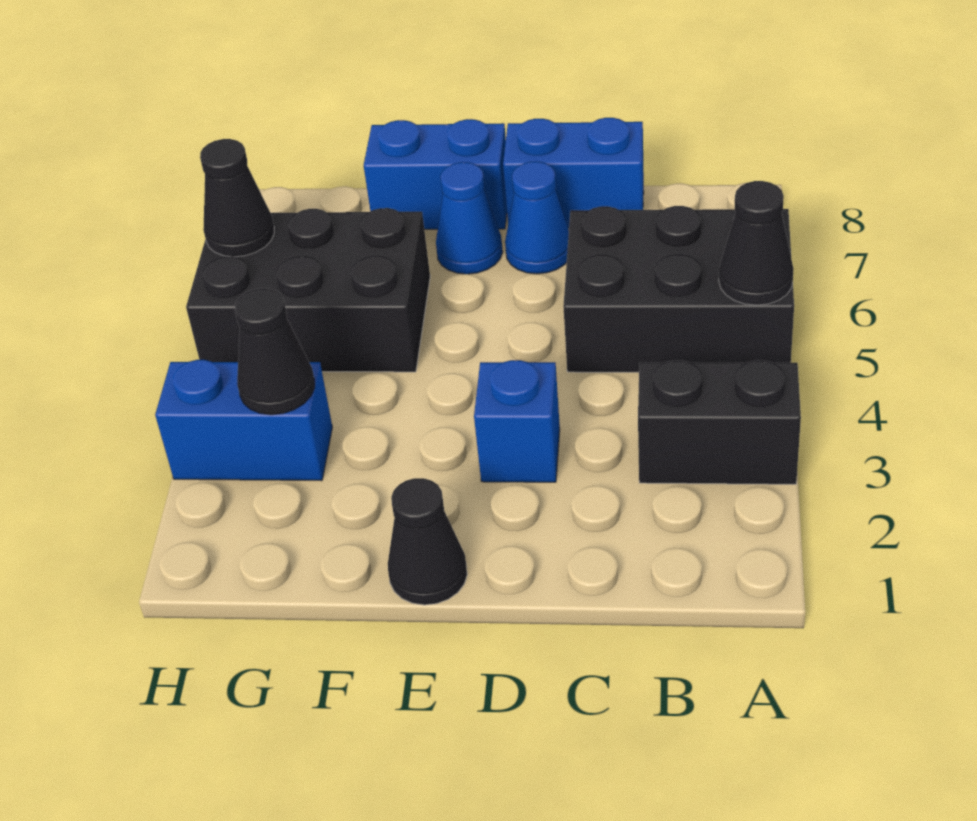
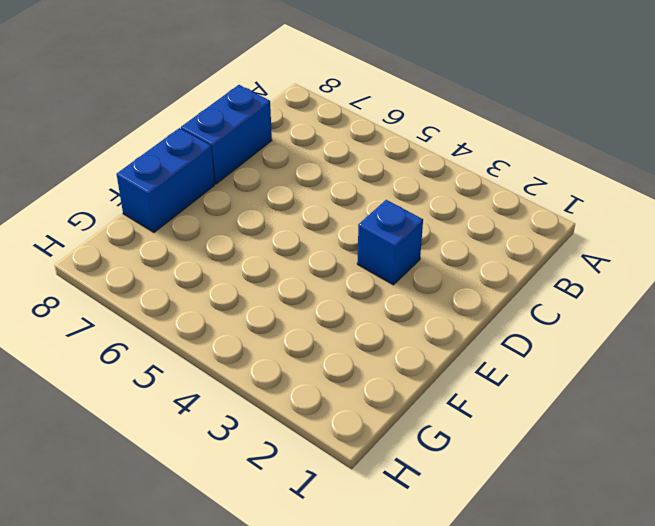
none -> black 1x2 brick [638,360,801,484]
none -> black 2x3 brick [563,206,794,372]
none -> blue 1x1 cone [505,162,569,274]

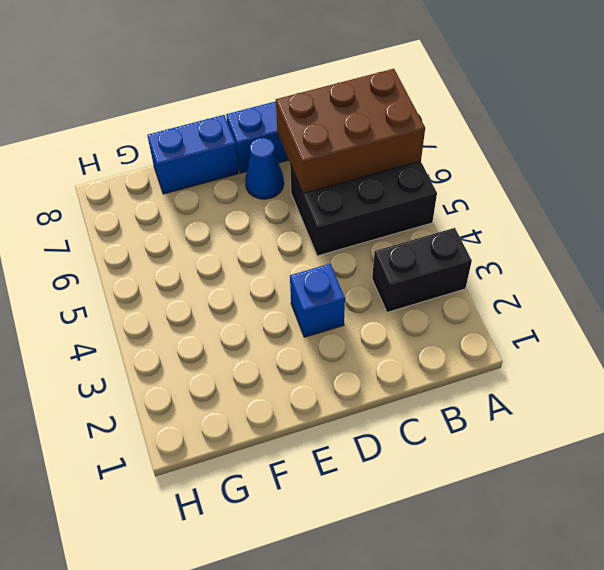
brown 2x3 brick [276,69,425,193] -> none
none -> black 1x1 cone [388,478,467,605]
none -> blue 1x1 cone [436,162,503,274]
none -> black 2x3 brick [186,208,430,372]

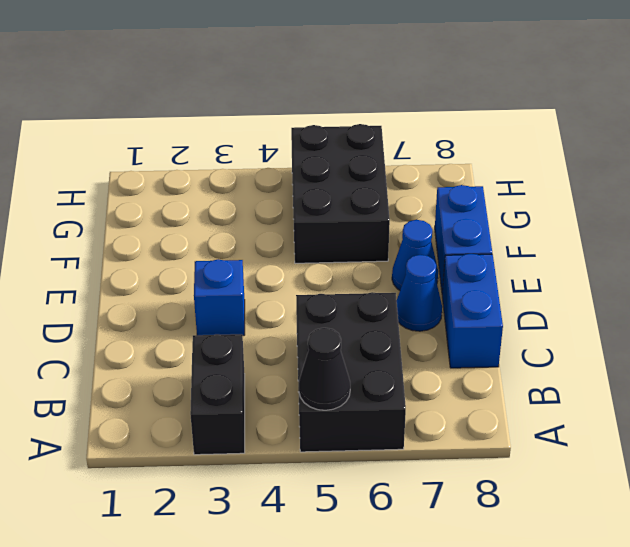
none -> black 1x1 cone [388,478,467,605]
none -> blue 1x2 brick [155,360,332,481]
none -> black 1x1 cone [235,288,315,415]

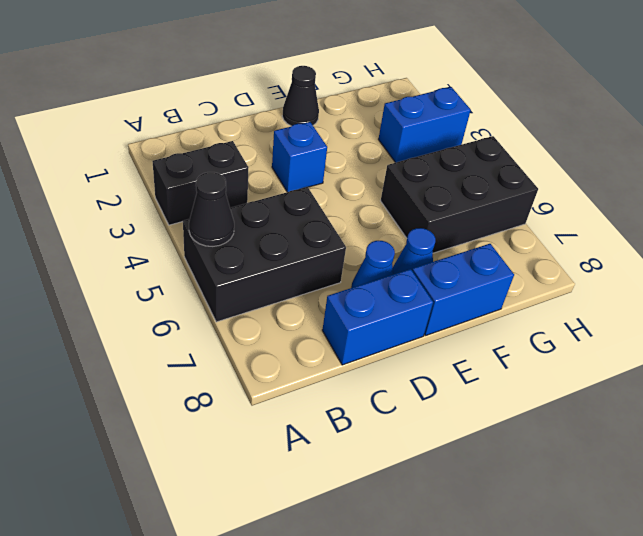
none -> black 1x1 cone [235,288,315,415]
none -> black 1x1 cone [200,139,274,257]

